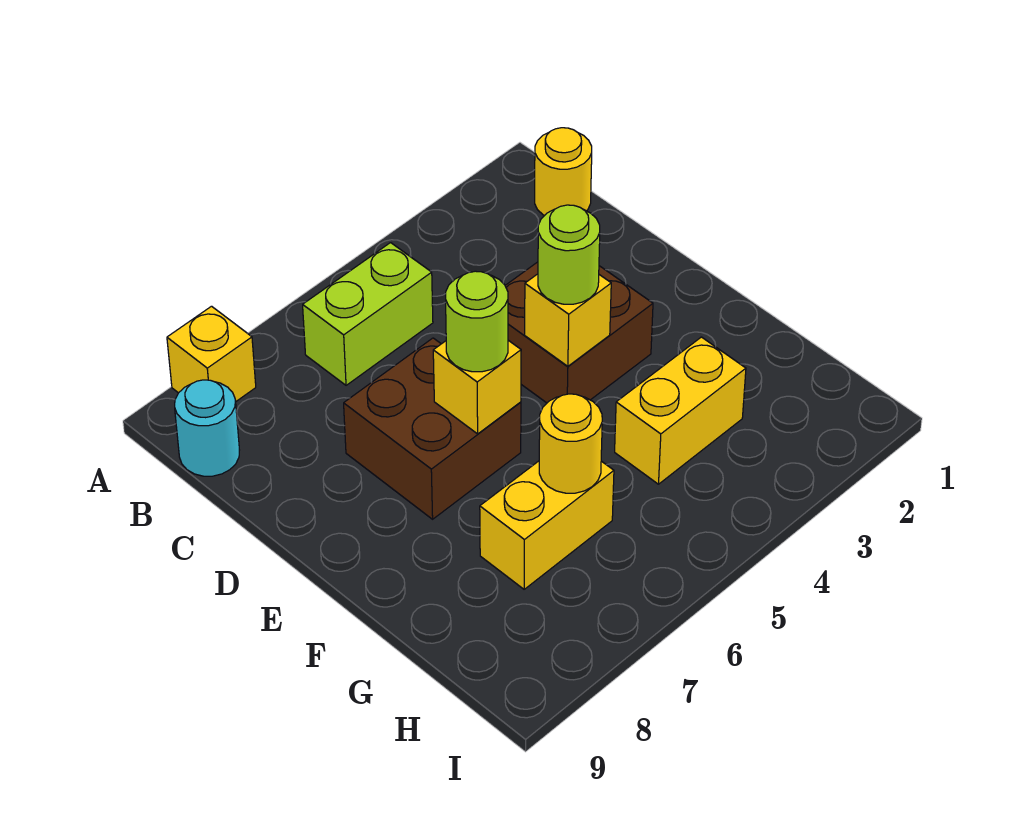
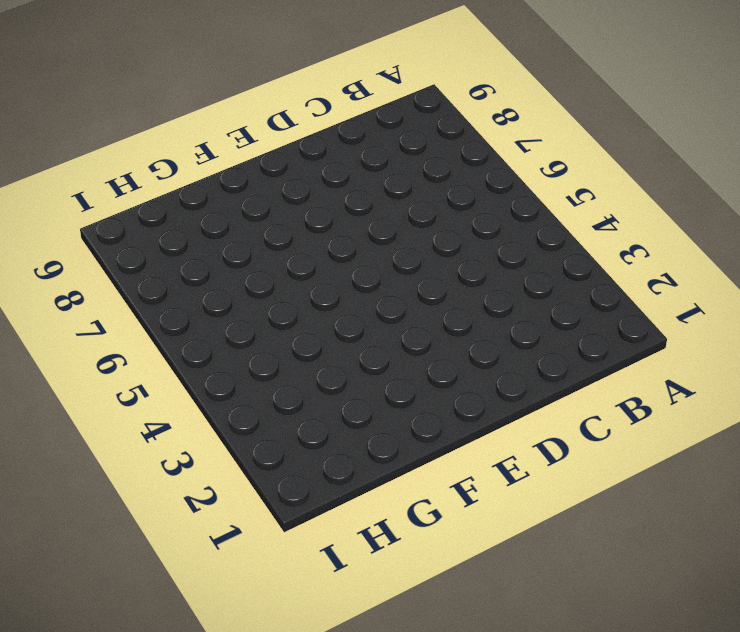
none -> yellow 1x1 brick [167,306,256,401]
none -> yellow 1x1 round brick [535,128,592,216]
none -> lime 1x2 brick [303,243,433,385]

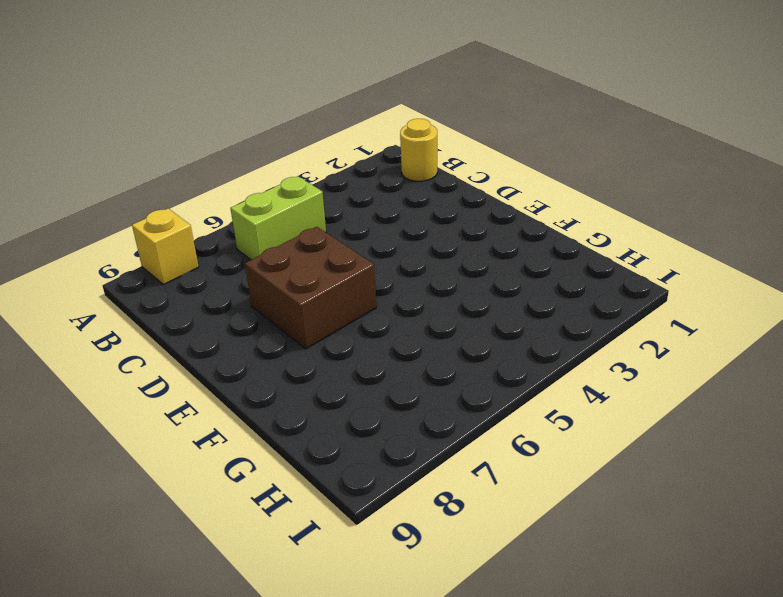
none -> cyan 1x1 round brick [175,380,239,476]
none -> brown 2x2 brick [505,262,653,403]
none -> yellow 1x2 brick [615,337,746,484]

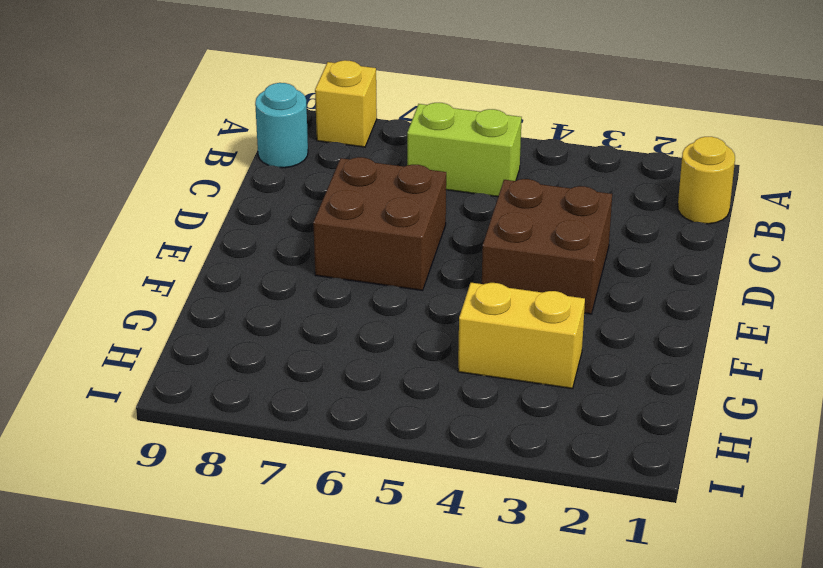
none -> yellow 1x2 brick [480,461,614,589]
none -> yellow 1x1 brick [525,274,611,366]
none -> yellow 1x1 brick [433,340,521,434]

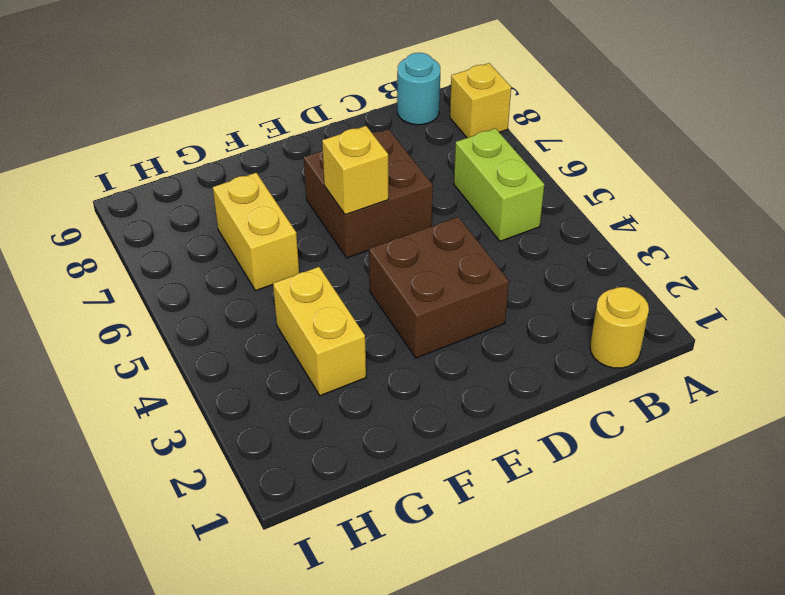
none -> yellow 1x1 brick [525,274,611,366]
none -> yellow 1x1 round brick [539,394,602,493]
none -> lime 1x1 round brick [538,205,600,304]

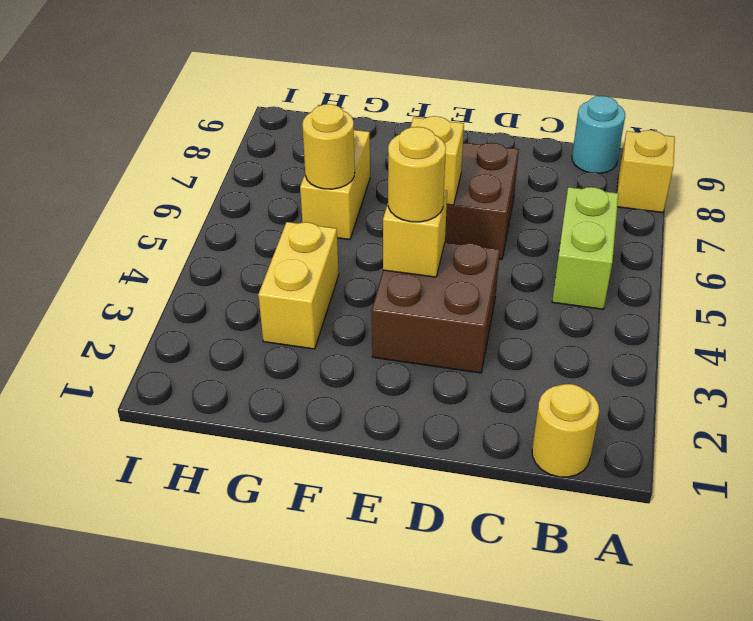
yellow 1x1 round brick [388,127,446,222] -> lime 1x1 round brick [538,205,600,304]
none -> lime 1x1 round brick [446,271,508,372]

